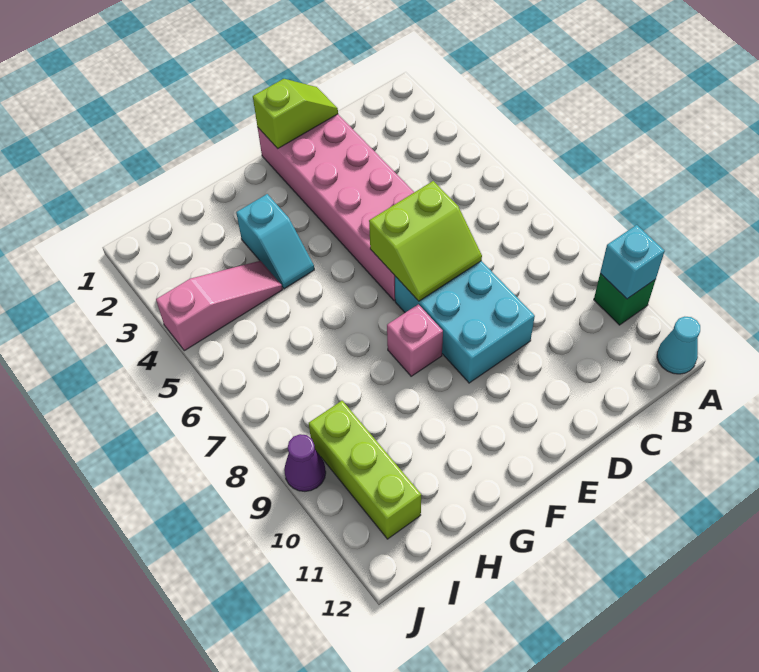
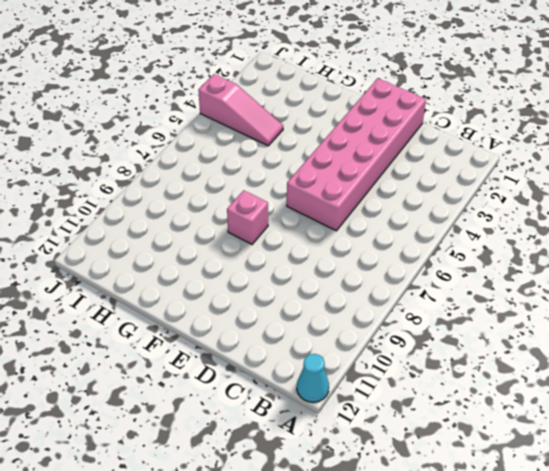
none -> green 1x1 brick [594,274,656,325]
none -> cyan 2x3 brick [395,261,535,383]
none -> cyan 1x2 slope [236,194,314,289]

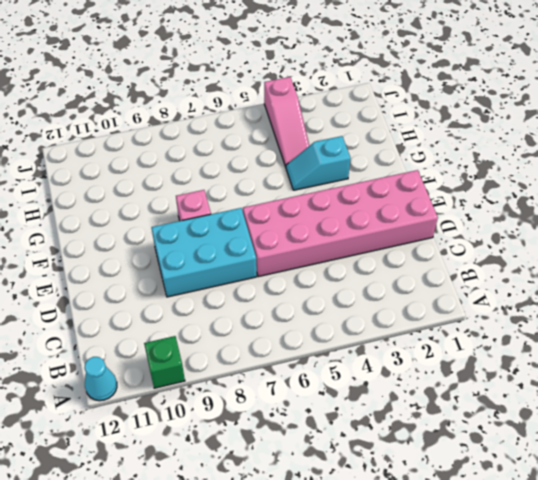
none -> lime 1x3 brick [309,401,421,539]
none -> purple 1x1 cone [284,434,326,491]
none -> cyan 1x1 brick [600,225,665,299]

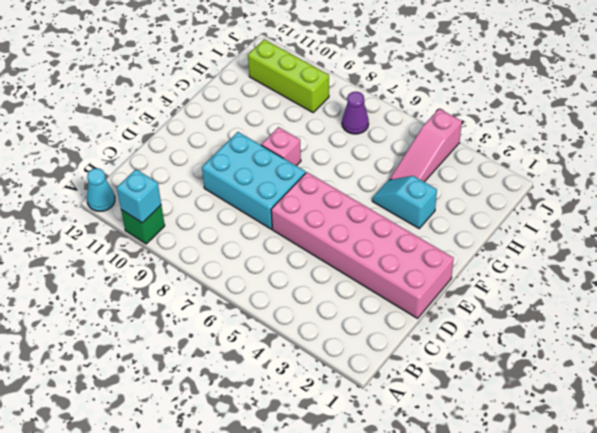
purple 1x1 cone [342,92,369,134] -> purple 1x1 cone moved to [284,434,326,491]
none -> lime 1x2 slope [253,79,338,148]
none -> lime 2x2 slope [369,181,482,301]

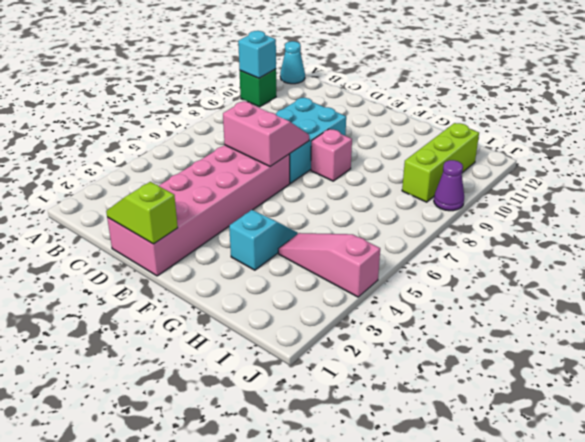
pink 2x2 slope [223,101,309,166] -> lime 2x2 slope [369,181,482,301]

